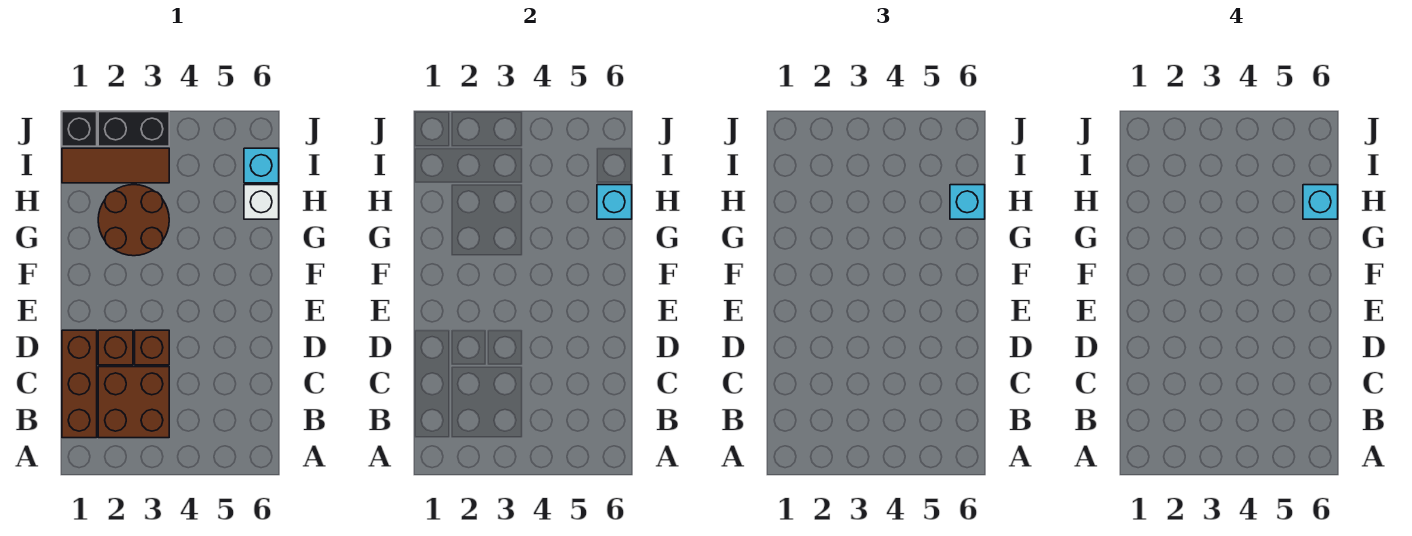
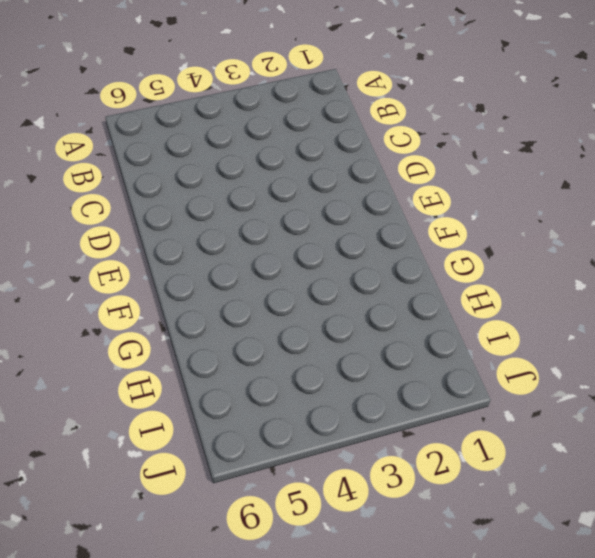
none -> brown 1x3 brick [62,330,97,438]
none -> brown 2x2 brick [98,367,169,438]
none -> brown 1x1 brick [98,330,133,365]

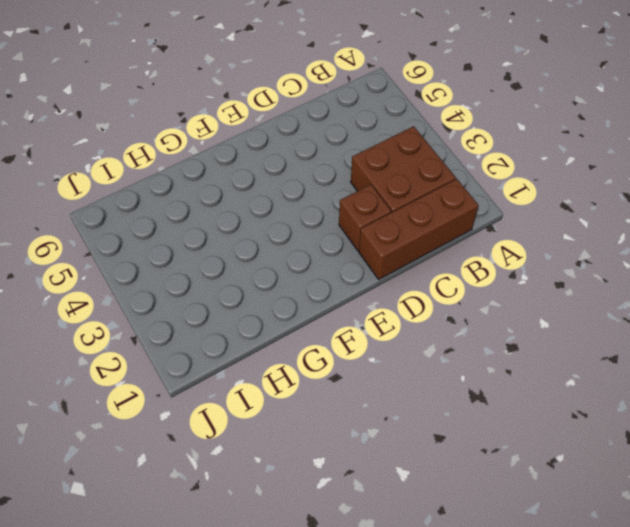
none -> brown 1x1 brick [135,330,169,365]
none -> brown 2x2 round brick [98,185,169,256]
none -> white 1x1 brick [244,185,279,219]

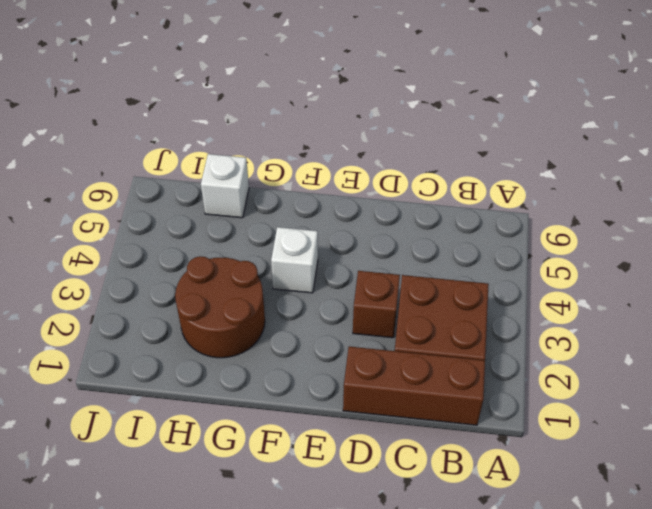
white 1x1 brick [271,227,318,293] -> none
none -> brown 1x1 brick [98,330,133,365]
none -> brown 1x3 tile [62,148,169,183]
none -> cyan 1x1 brick [244,148,279,183]

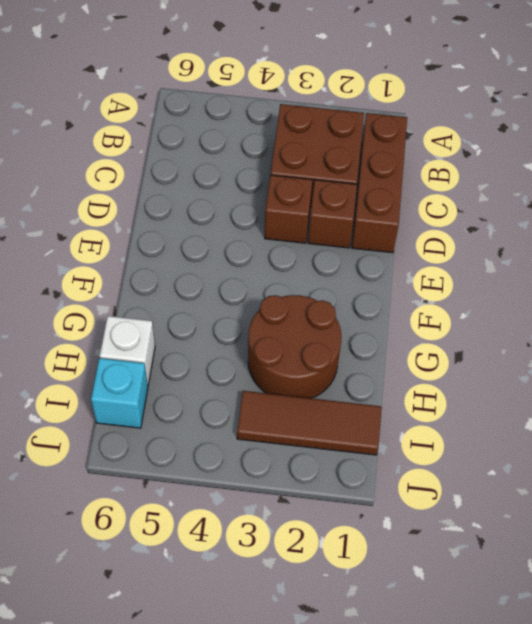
none -> black 1x1 brick [62,112,97,146]
none -> black 1x2 brick [98,112,169,146]
none -> cyan 1x1 brick [597,185,632,219]

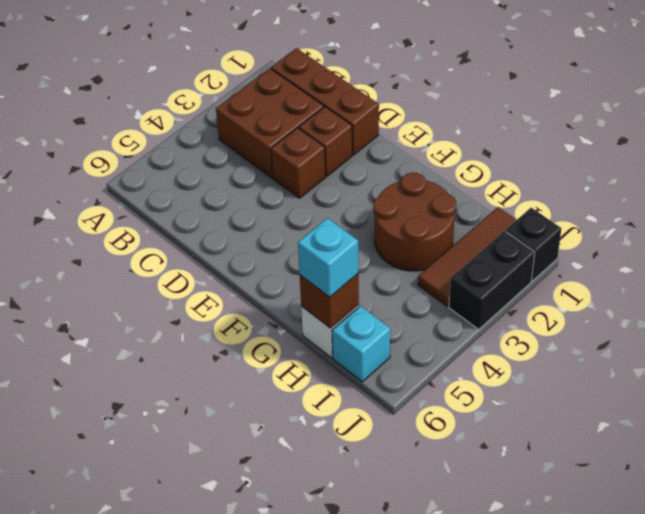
brown 1x1 brick [300,273,359,328] -> cyan 1x1 brick [597,185,632,219]
none -> cyan 1x1 brick [1303,185,1338,219]

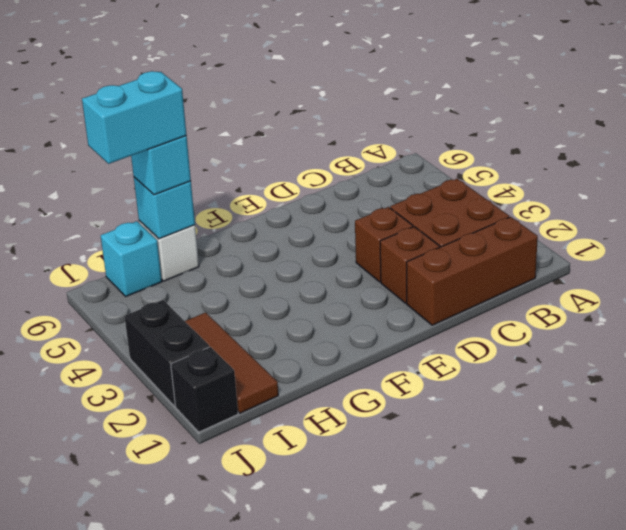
cyan 1x2 brick [82,71,186,164] -> cyan 1x1 brick [1303,185,1338,219]
none -> brown 2x2 round brick [98,185,169,256]

